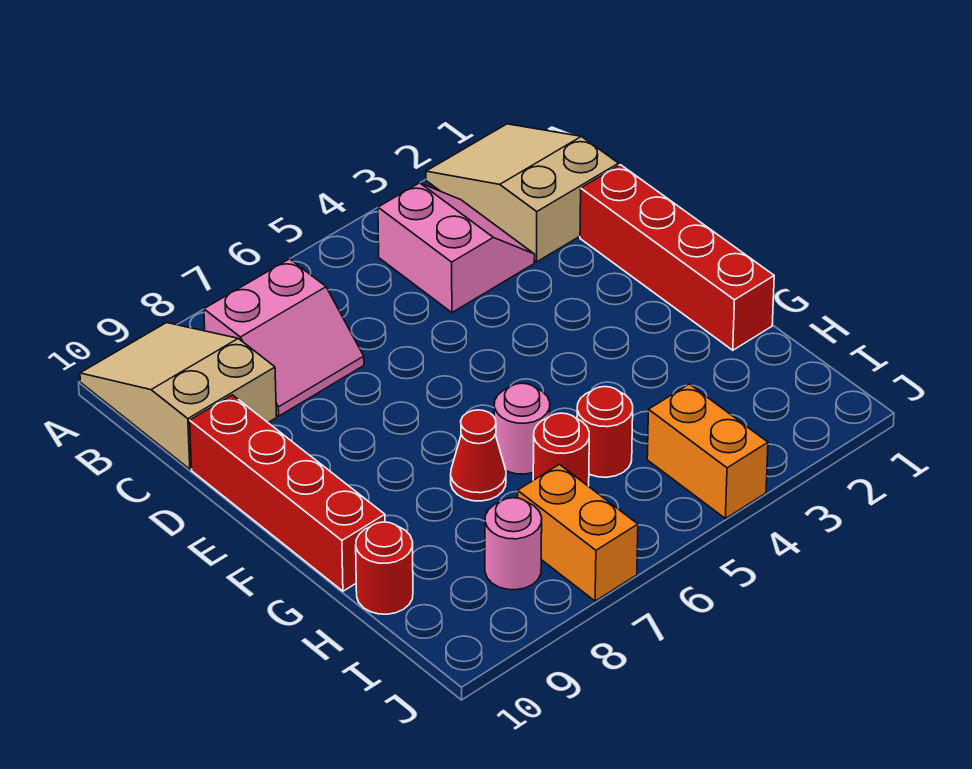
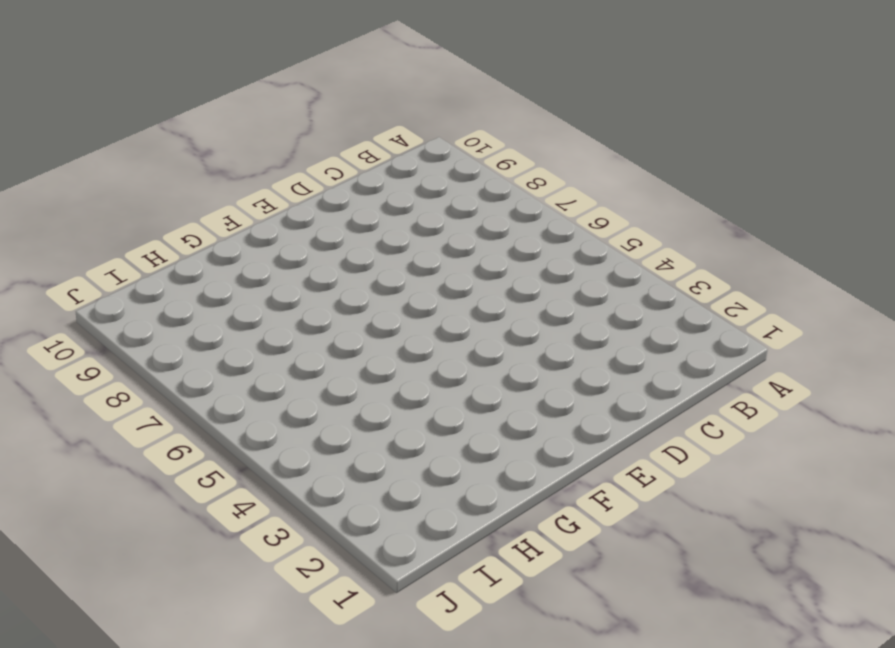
none -> tan 2x3 slope [426,124,619,262]
none -> tan 2x3 slope [80,323,277,469]
none -> pink 2x2 slope [378,183,535,312]

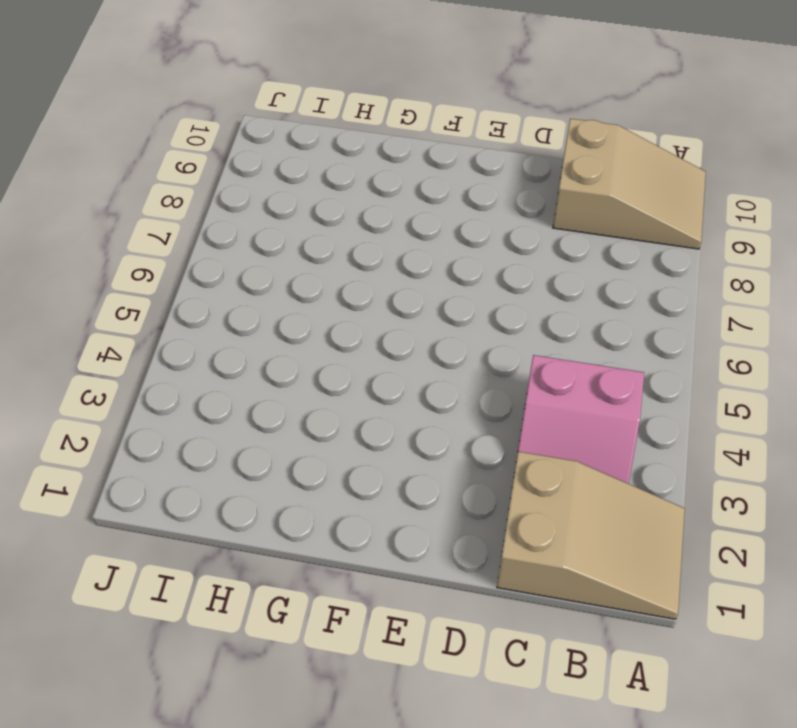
none -> pink 2x2 slope [204,259,364,416]
none -> red 1x4 brick [580,165,774,350]
none -> red 1x4 brick [190,395,385,591]

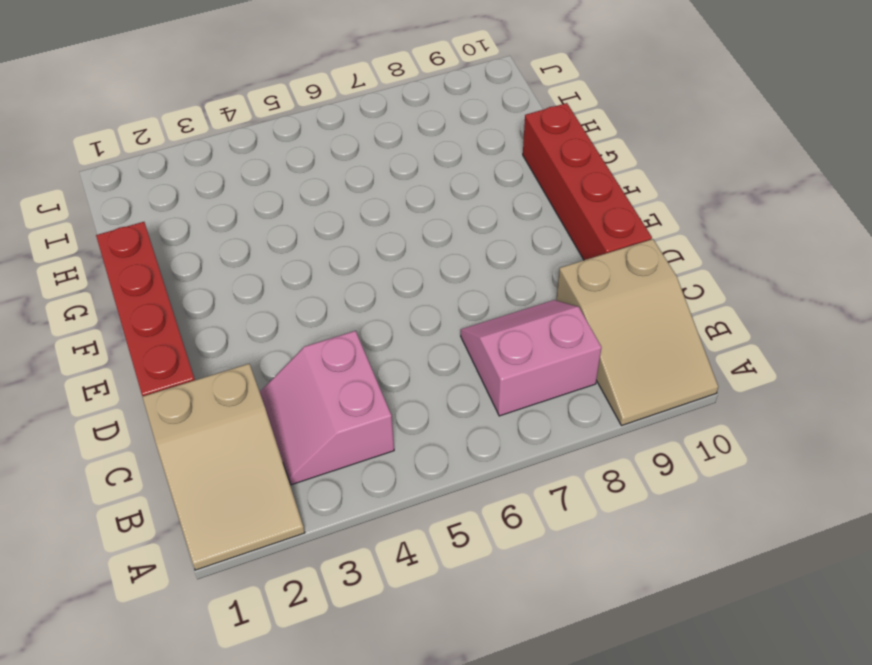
none -> pink 1x1 round brick [494,383,550,474]
none -> red 1x1 cone [451,410,506,501]
none -> red 1x1 round brick [577,387,633,477]

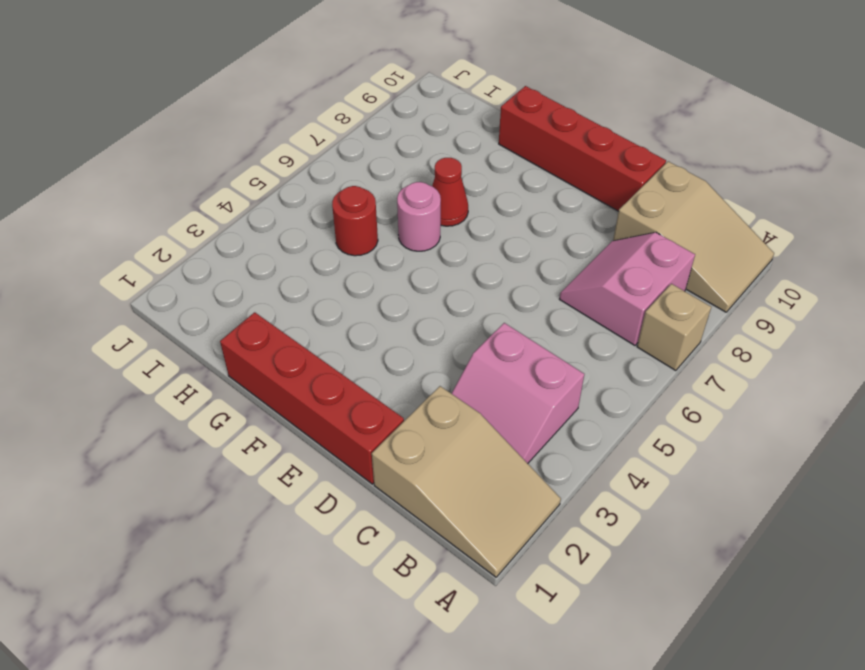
tan 1x1 brick [637,284,711,371] -> none
none -> red 1x1 round brick [533,413,589,486]
none -> red 1x1 round brick [356,522,413,614]
none -> orange 1x2 brick [647,384,768,519]

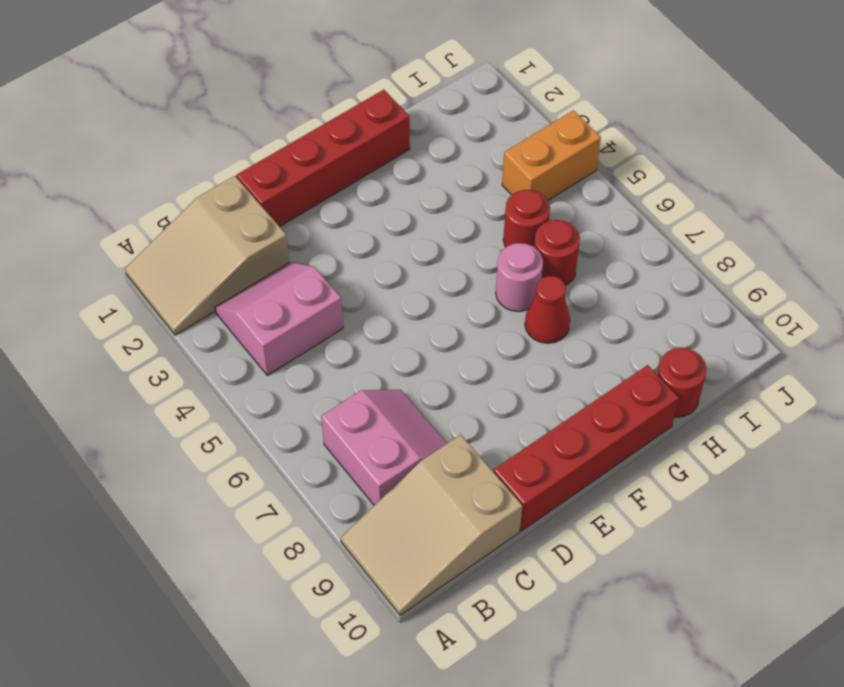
none -> orange 1x2 brick [518,465,638,601]
none -> pink 1x1 round brick [485,498,542,590]

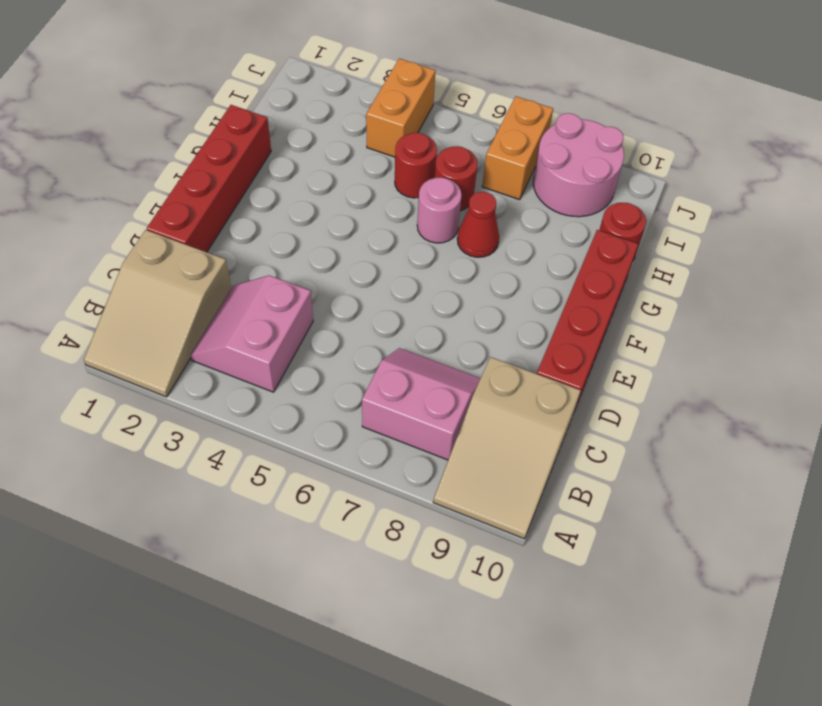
pink 2x2 round brick [533,113,624,217] -> pink 1x1 round brick [485,498,542,590]

